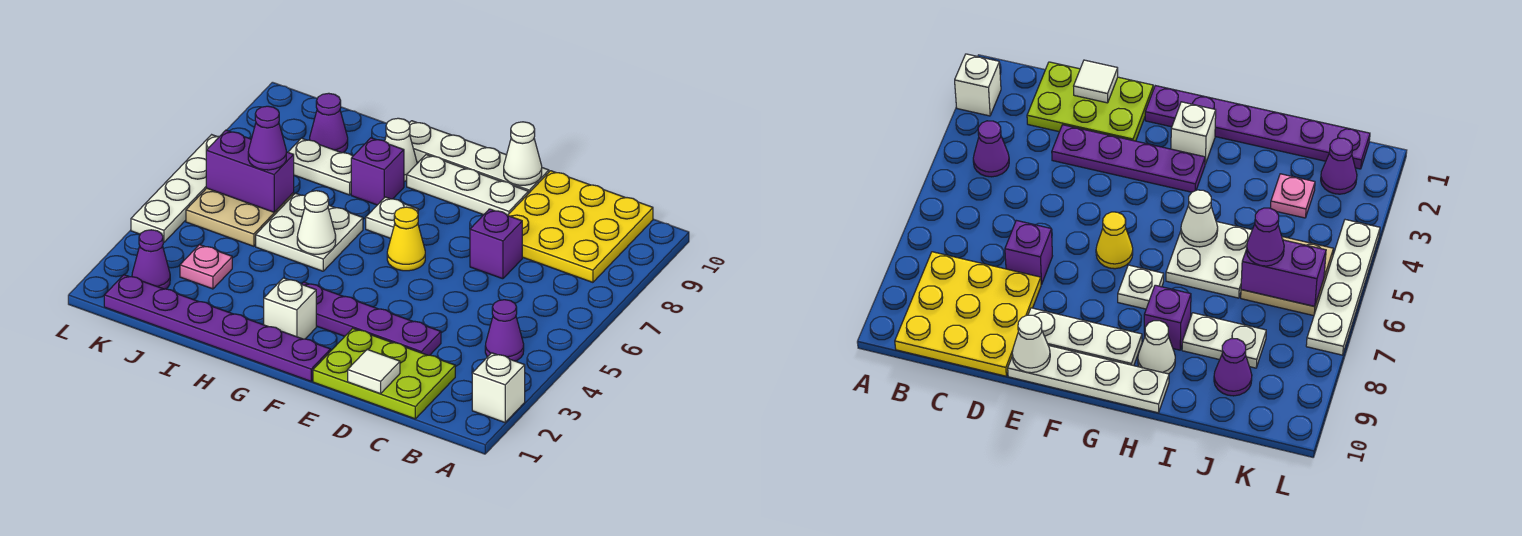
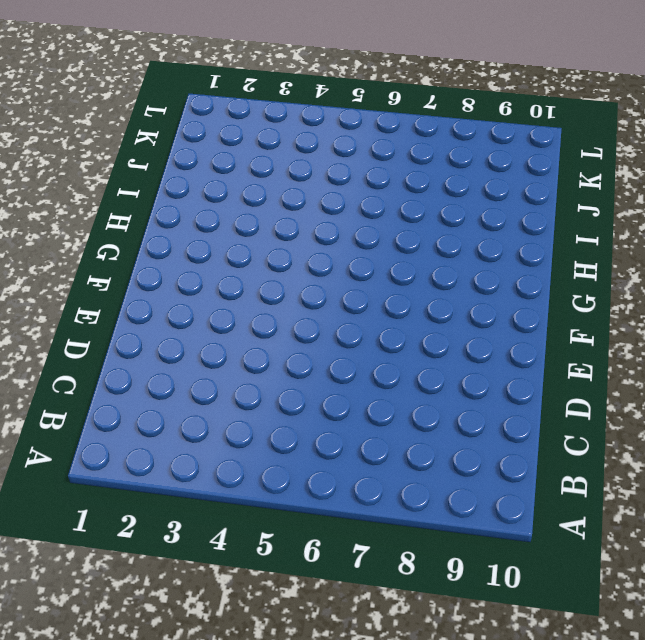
none -> white 1x1 brick [472,353,525,422]
none -> purple 1x1 cone [485,300,524,361]
none -> yellow 3x3 plate [508,171,653,282]

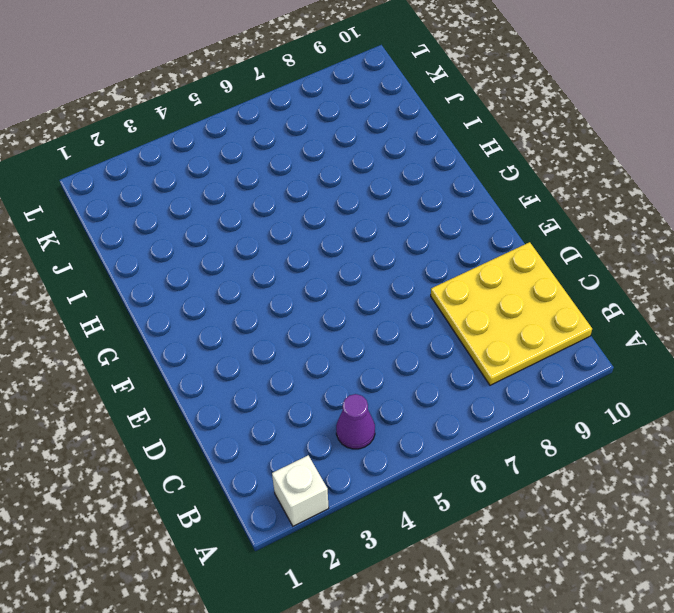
none -> lime 2x3 plate [313,328,455,419]
none -> purple 1x4 plate [302,282,441,355]
none -> purple 1x1 brick [470,209,522,279]

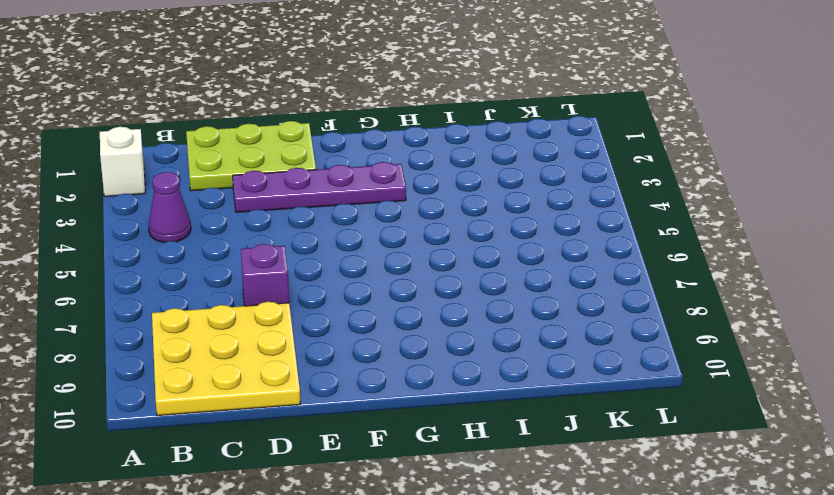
none -> white 1x3 plate [407,155,528,215]
none -> white 1x4 plate [409,121,549,194]
none -> purple 1x6 plate [104,275,331,381]

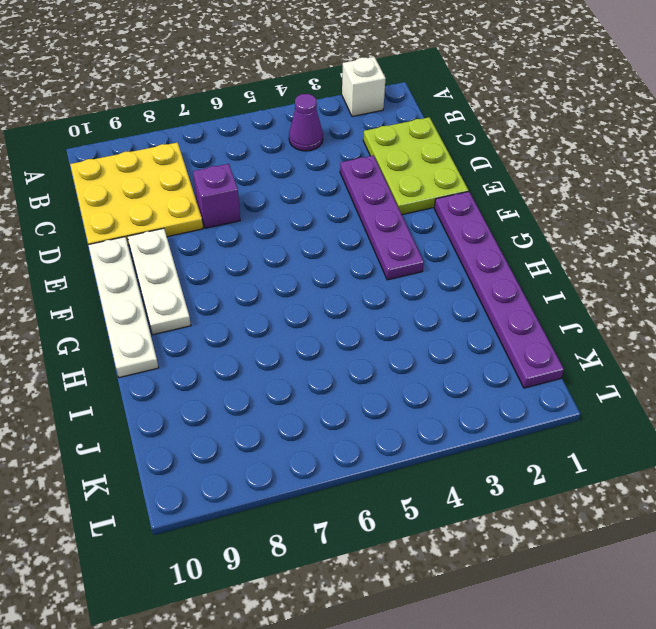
none -> yellow 1x1 cone [387,207,425,271]
none -> white 1x1 brick [263,278,316,339]
none -> white 1x1 plate [366,197,418,238]

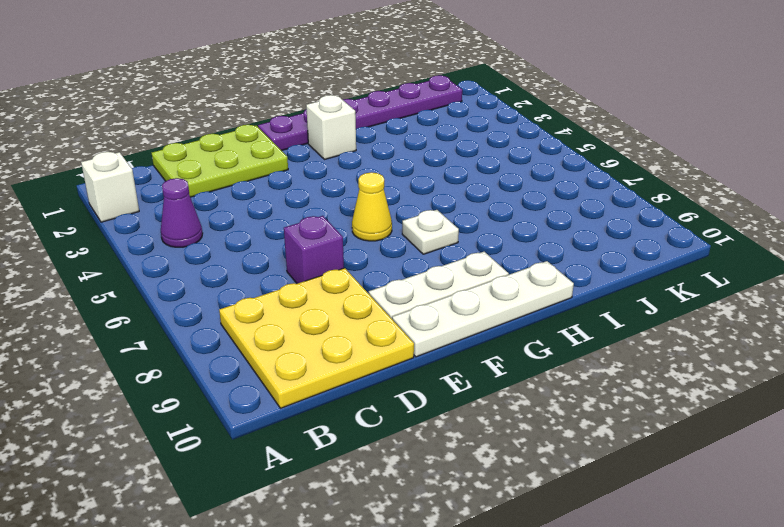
none -> purple 1x4 plate [302,282,441,355]
none -> white 2x2 plate [256,193,363,271]
none -> purple 1x1 brick [351,138,404,205]

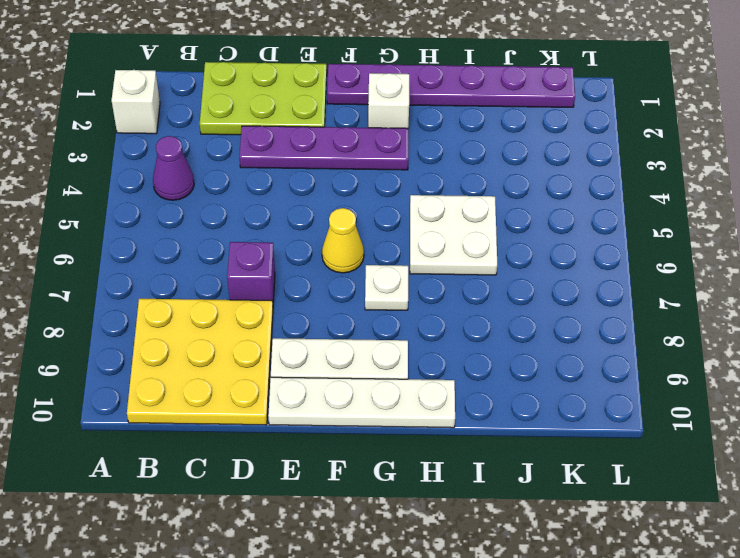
none -> purple 1x1 brick [351,138,404,205]
none -> white 1x1 cone [385,118,417,181]
none -> white 1x2 plate [288,138,353,195]

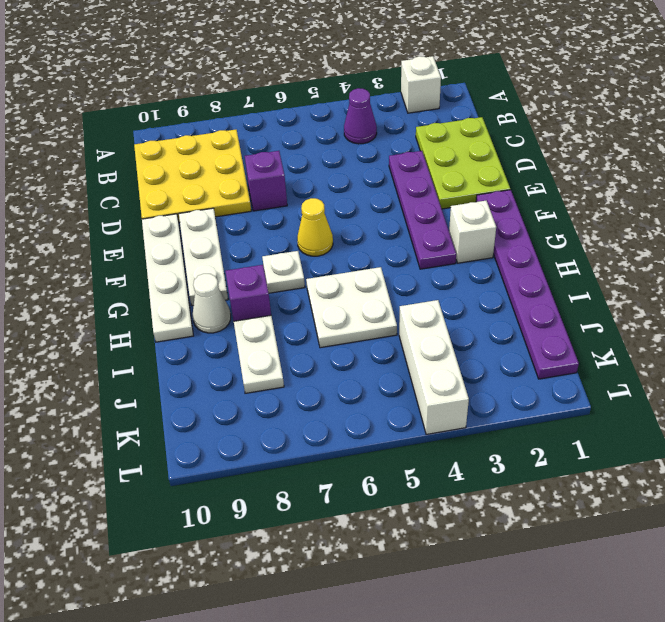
white 1x3 brick [399,300,469,434] -> white 1x4 plate [131,135,219,243]
none -> pink 1x1 plate [180,245,232,289]
none -> tan 2x2 plate [186,188,294,246]
none -> purple 1x1 cone [310,93,348,153]

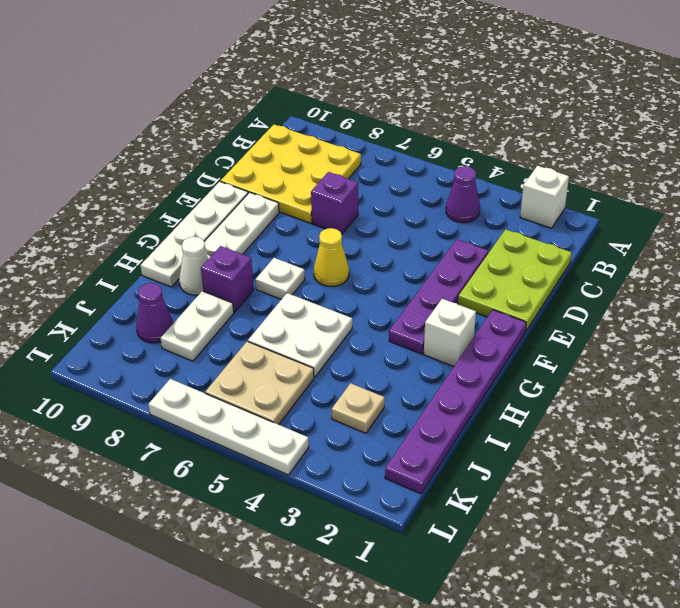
tan 1x1 plate [332,383,385,433] -> pink 1x1 plate [180,245,232,289]
none -> purple 1x1 cone [132,230,170,289]
none -> white 1x1 tile [348,349,400,394]
none -> white 1x1 cone [504,122,542,185]

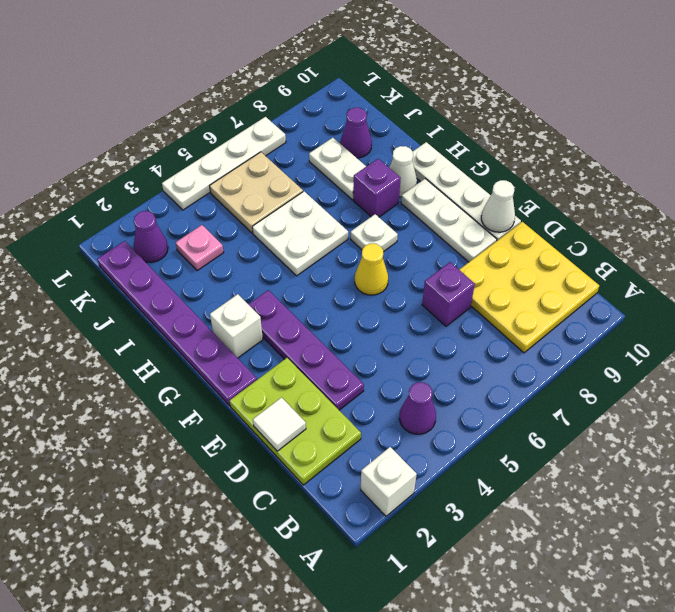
none -> white 1x1 cone [297,191,336,254]
none -> purple 1x2 brick [206,130,294,212]
none -> purple 1x1 cone [248,106,286,170]

